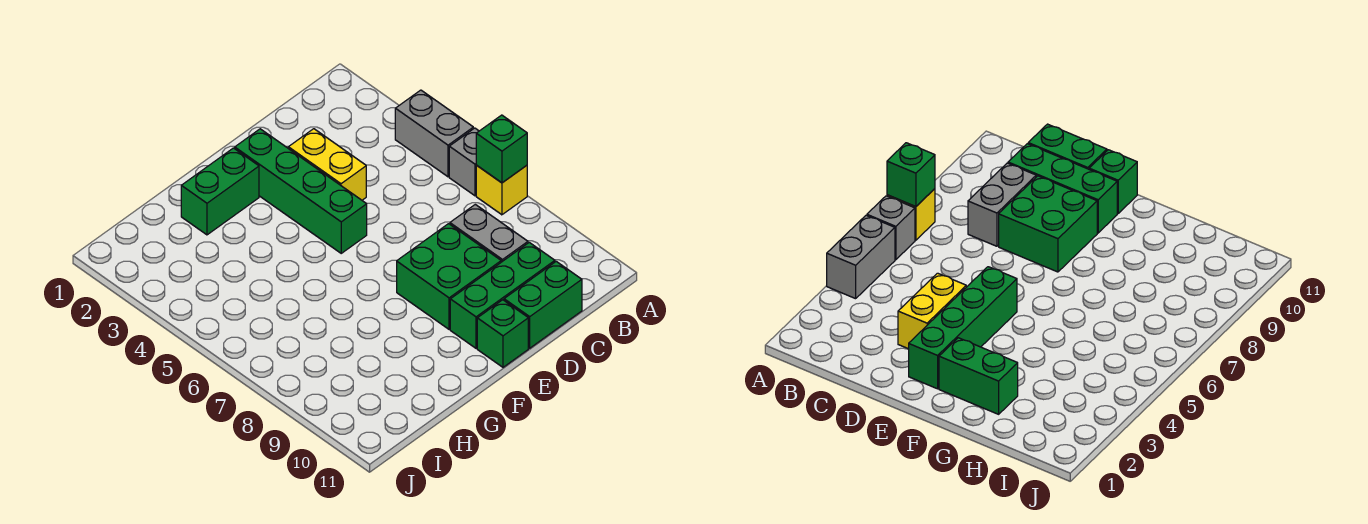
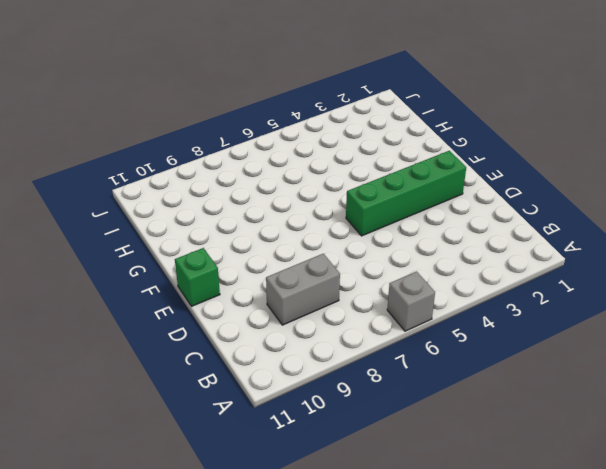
none -> grey 1x2 brick [395,90,473,177]
none -> yellow 1x1 brick [476,165,527,215]
none -> green 1x3 brick [450,242,555,348]

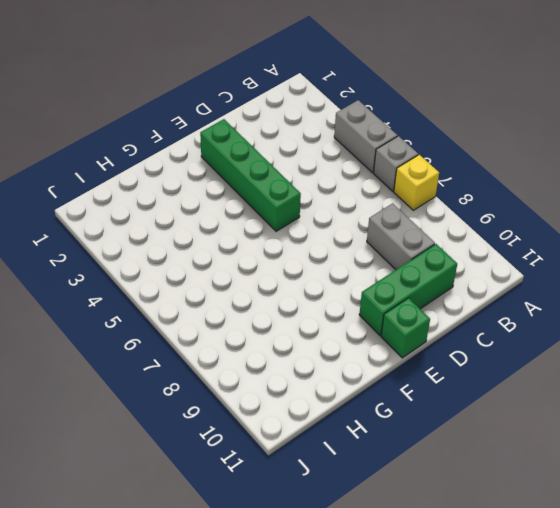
none -> green 1x2 brick [504,261,582,348]
none -> yellow 1x2 brick [288,129,366,200]
none -> green 2x2 brick [397,224,501,329]

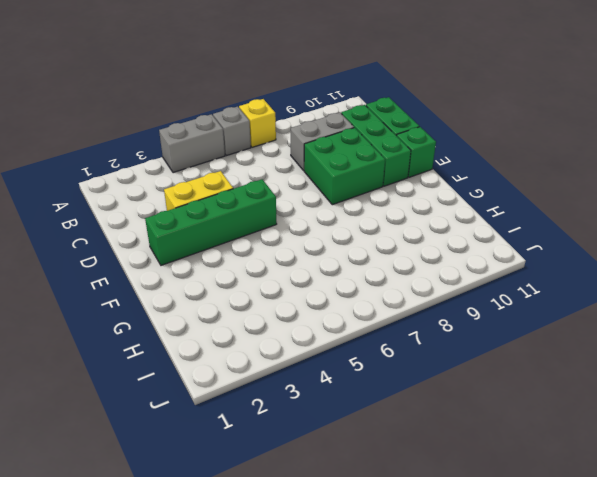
none -> green 1x2 brick [181,148,259,235]
none -> green 1x1 brick [476,115,527,183]

